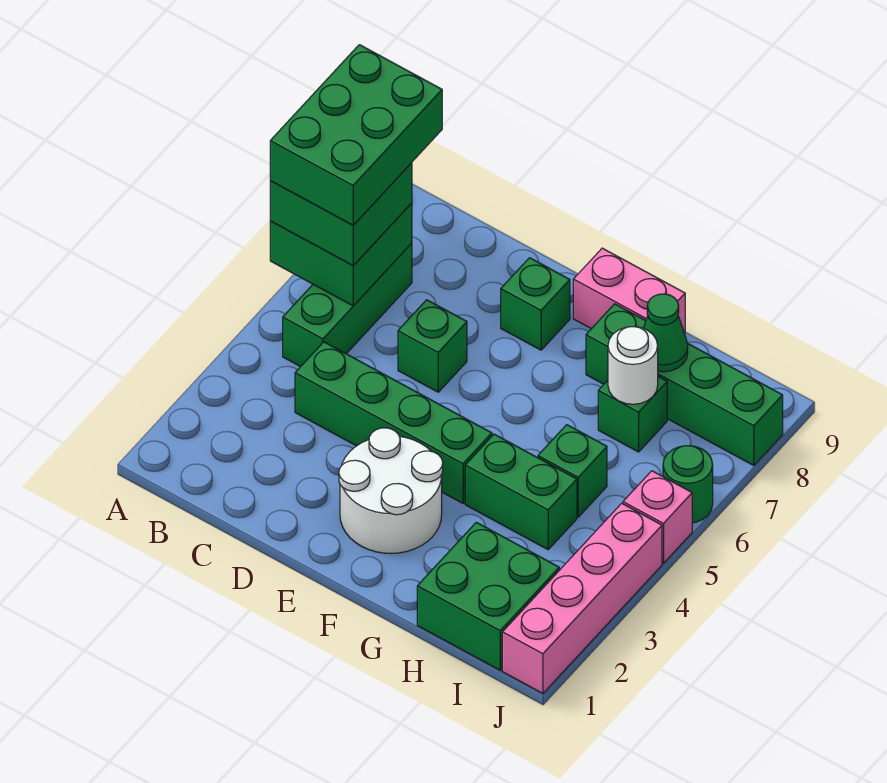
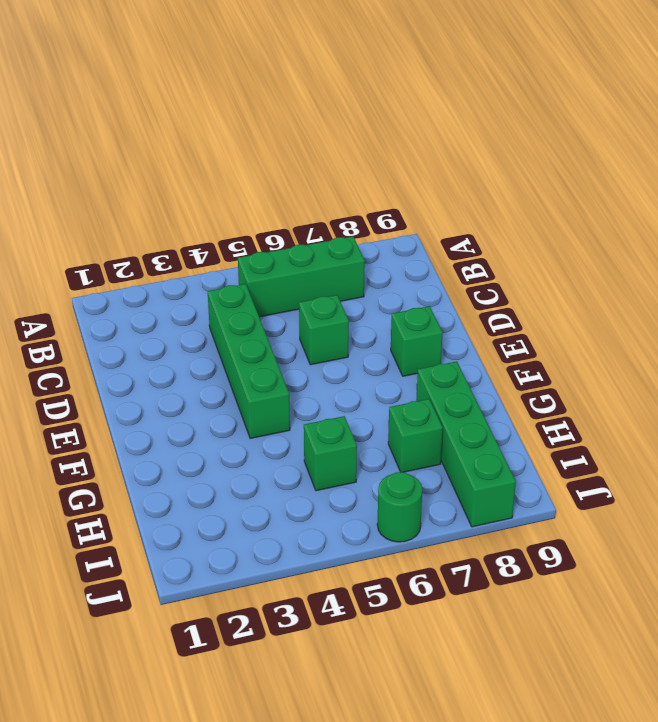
none -> white 2x2 round brick [339,428,443,554]
none -> pink 1x2 brick [573,248,685,334]
none -> green 1x2 brick [465,434,577,549]

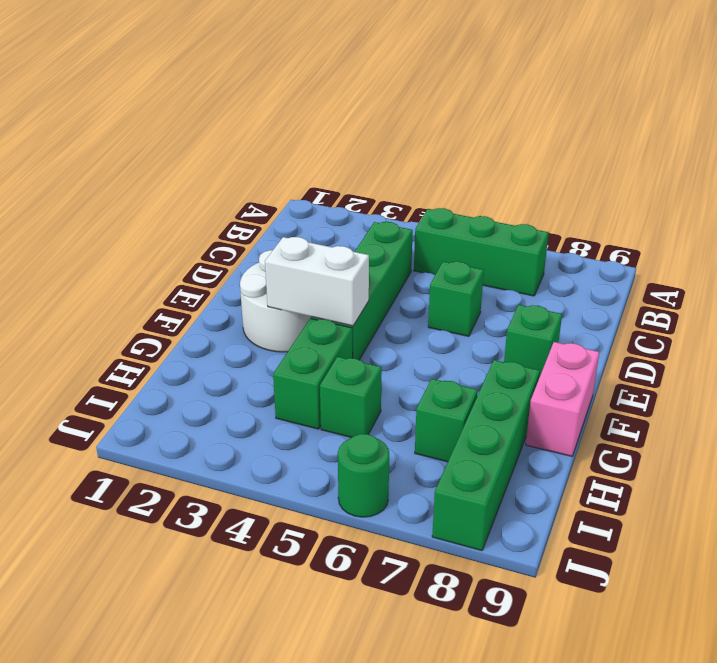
white 1x2 brick [265,237,369,326] -> none
none -> green 2x2 brick [417,522,559,670]
none -> pink 1x4 brick [502,503,662,693]
none -> pink 1x1 brick [623,471,692,563]

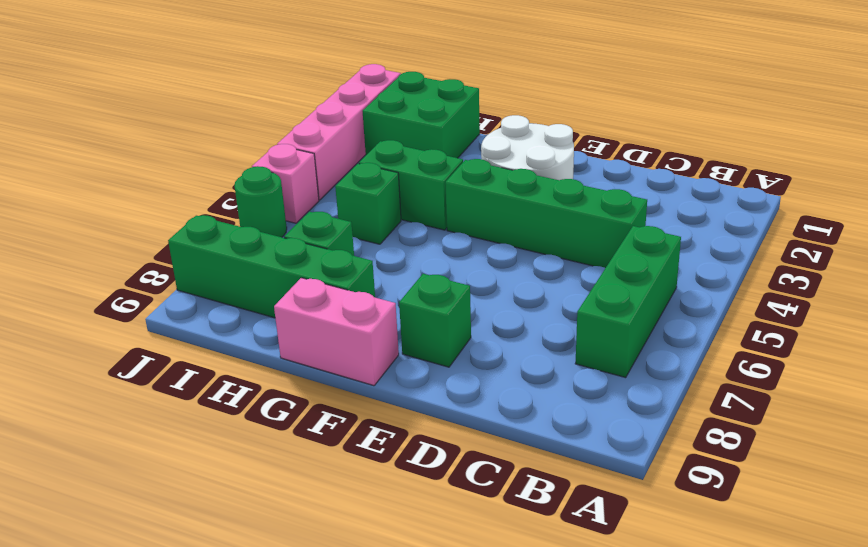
none -> green 1x1 brick [398,300,467,392]
none -> green 2x2 brick [270,203,412,306]
none -> white 1x1 round brick [608,327,658,404]

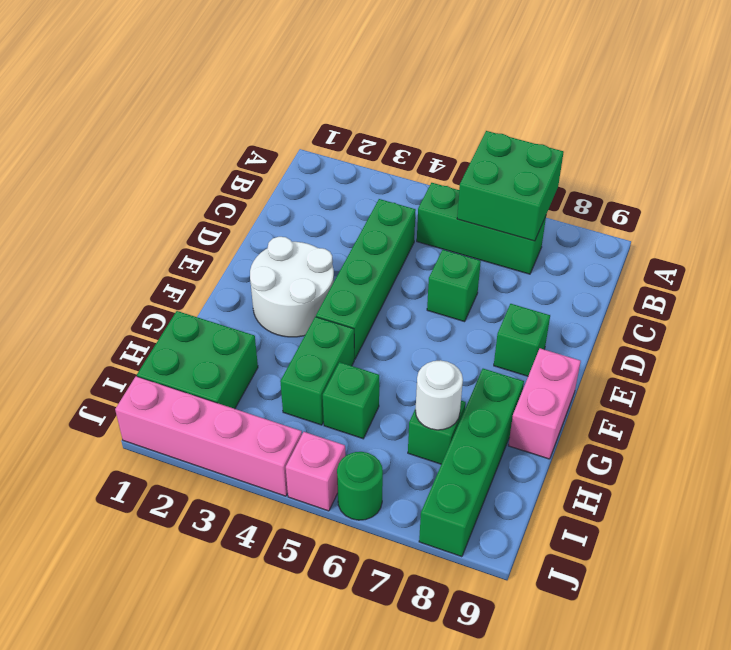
none -> green 1x1 cone [643,294,688,372]
none -> green 2x2 brick [270,163,412,266]
none -> green 2x3 brick [270,45,442,225]

